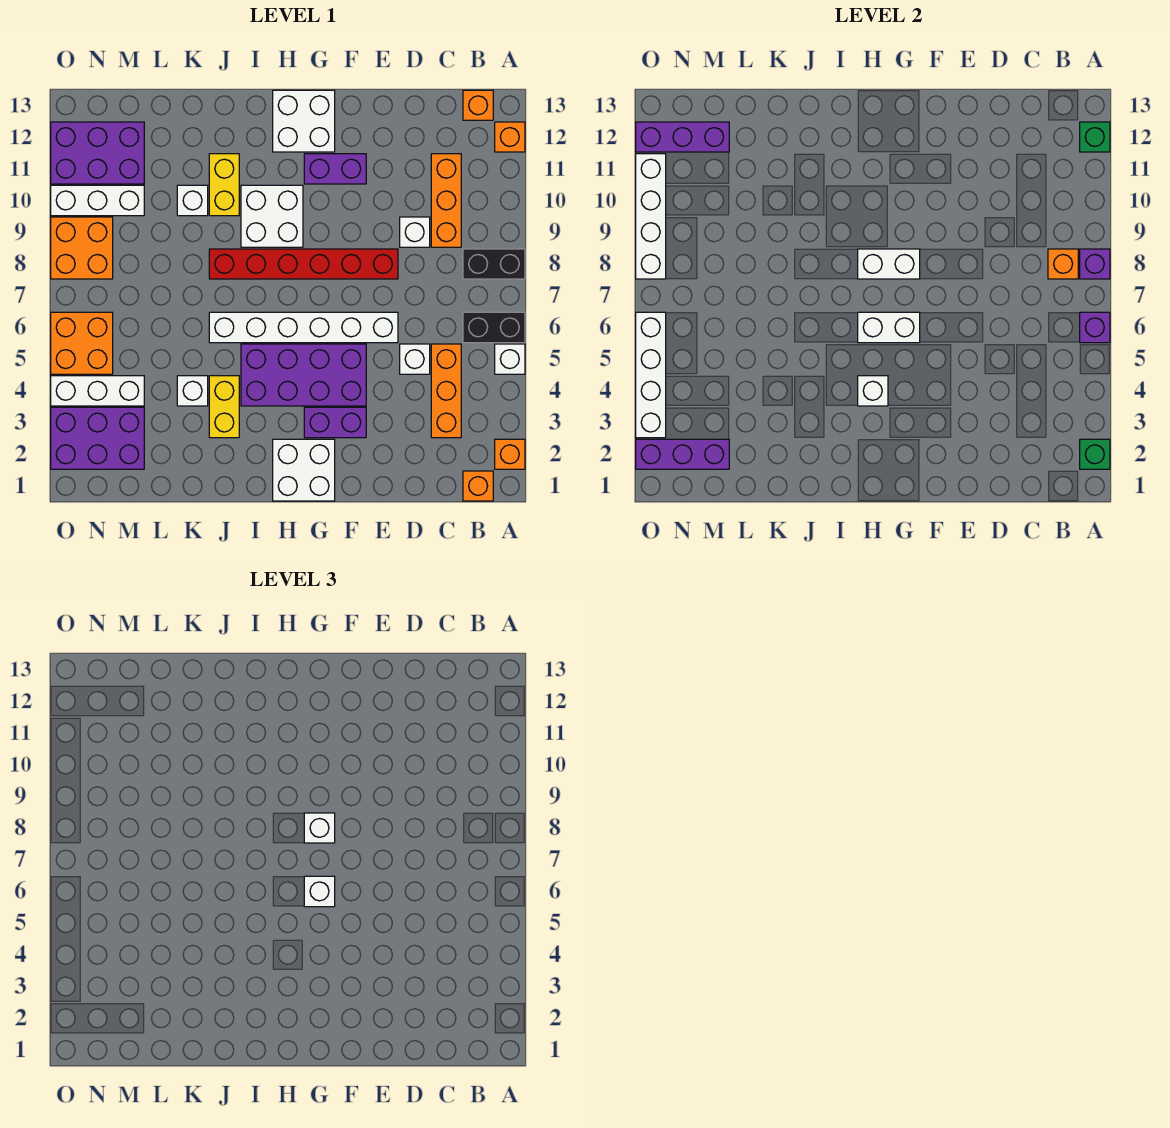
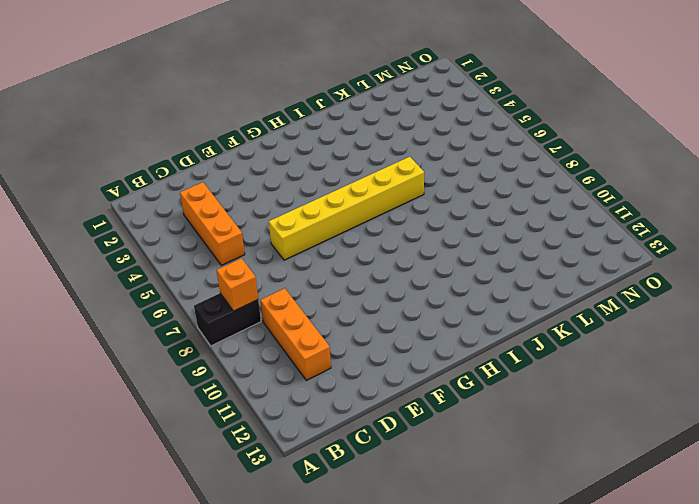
yellow 1x6 brick [269,157,424,260] -> white 1x6 brick [209,312,398,343]
none -> orange 1x1 brick [495,439,525,469]
none -> white 1x1 brick [495,344,525,374]
none -> black 1x2 brick [463,312,525,343]
none -> orange 1x1 brick [495,122,525,152]

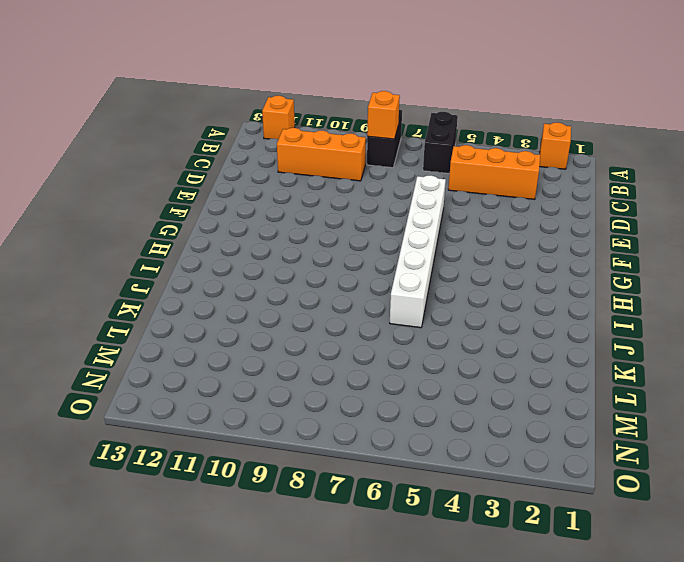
none -> white 1x1 brick [495,344,525,374]
none -> orange 1x1 brick [463,471,493,501]
none -> orange 1x1 brick [463,90,493,120]
none -> white 1x1 brick [400,344,430,374]

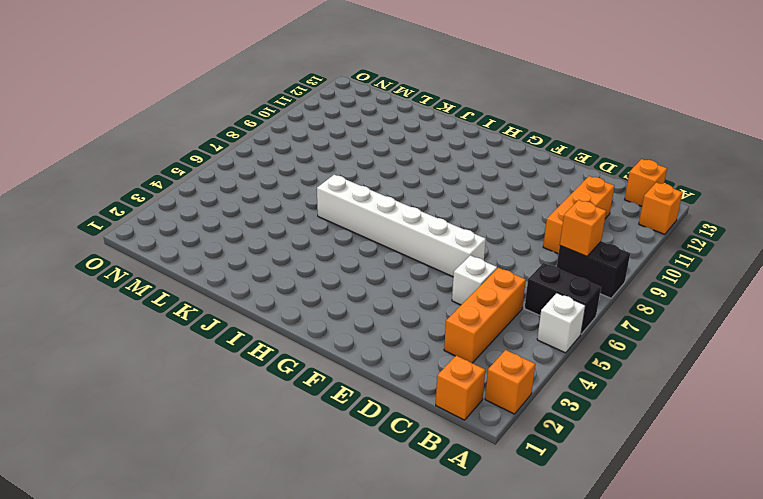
none -> white 1x1 brick [400,217,430,247]
none -> red 1x6 brick [209,249,398,279]
none -> purple 1x2 brick [304,407,366,438]
none -> purple 2x4 brick [241,344,366,406]

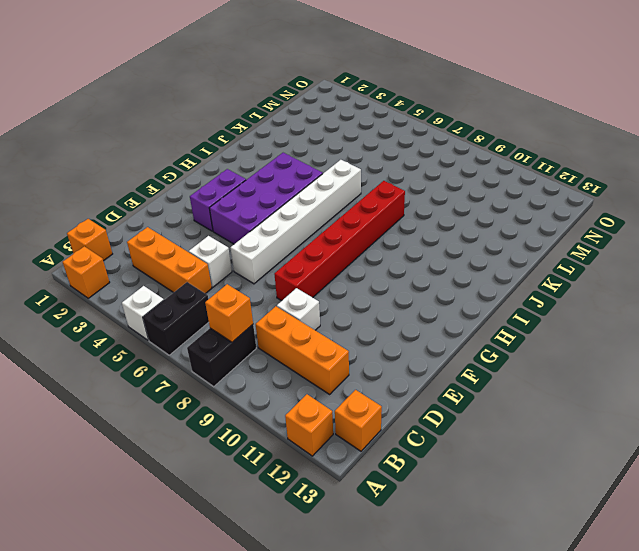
none -> purple 1x2 brick [304,154,366,184]
none -> white 2x2 brick [273,439,335,501]
none -> white 2x2 brick [273,90,335,152]
none -> white 2x2 brick [241,185,303,247]

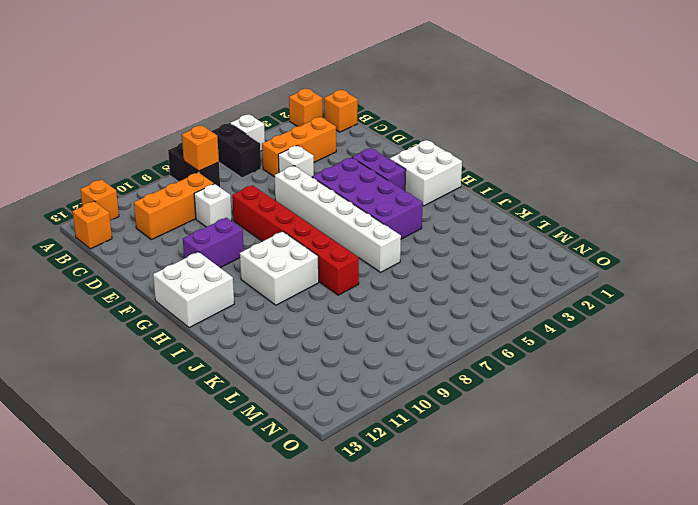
purple 1x2 brick [183,218,244,268] -> purple 1x2 brick turned to [304,154,366,184]
none -> yellow 1x2 brick [209,376,239,438]
none -> yellow 1x2 brick [209,154,239,216]
none -> white 1x1 brick [177,376,208,406]
none -> white 1x1 brick [177,185,208,216]

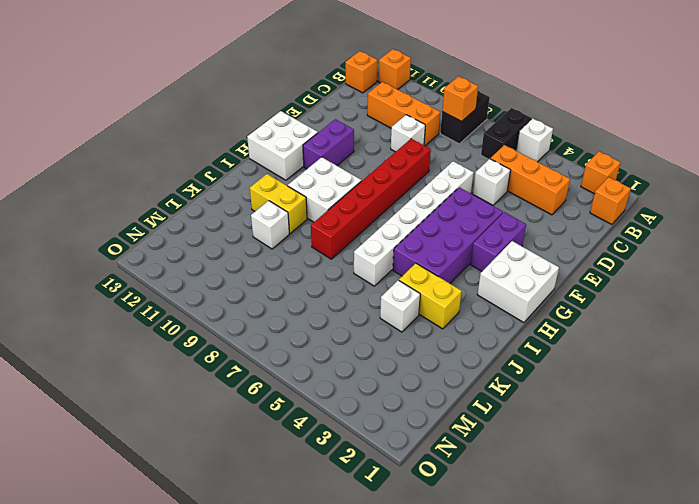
none -> purple 2x3 brick [51,407,144,469]
none -> white 1x3 brick [51,376,144,406]
none -> white 1x3 brick [51,185,144,216]
none -> purple 2x3 brick [51,122,144,184]

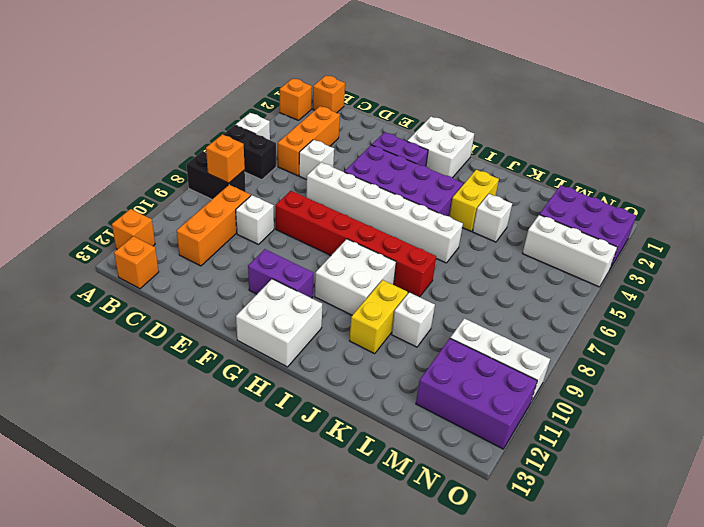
none -> orange 2x2 brick [51,312,113,374]
none -> orange 2x2 brick [51,217,113,279]
none -> green 1x1 brick [1080,439,1110,469]
none -> purple 1x1 brick [1080,312,1110,343]

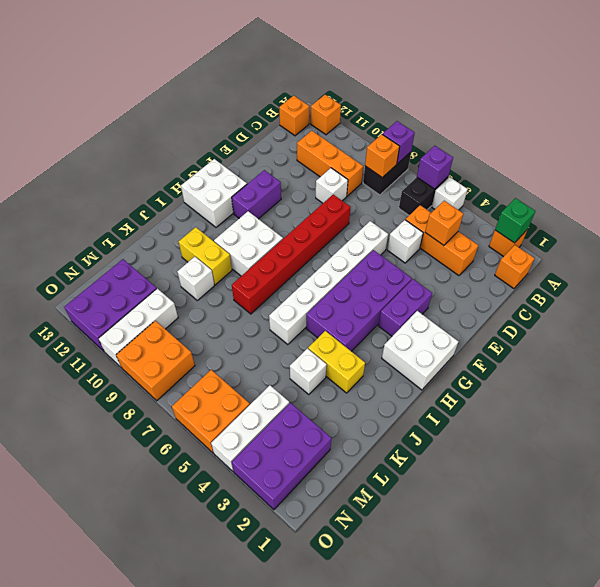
orange 1x1 brick [425,201,463,245] -> none
none -> green 1x1 brick [1080,122,1110,152]
none -> white 1x2 brick [858,312,920,343]
none -> white 1x2 brick [858,249,920,279]
none -> white 1x1 brick [858,376,888,406]

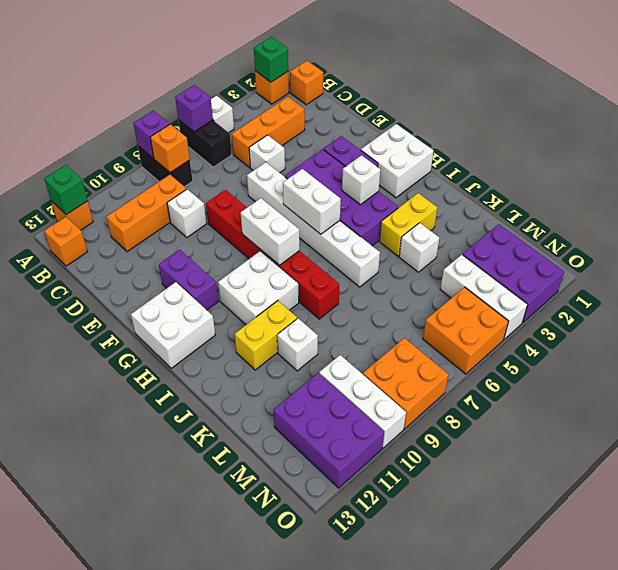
none -> purple 1x3 brick [636,439,729,469]
none -> purple 1x3 brick [636,122,729,152]
none -> white 1x4 brick [636,312,666,438]
none -> white 1x4 brick [636,154,666,279]

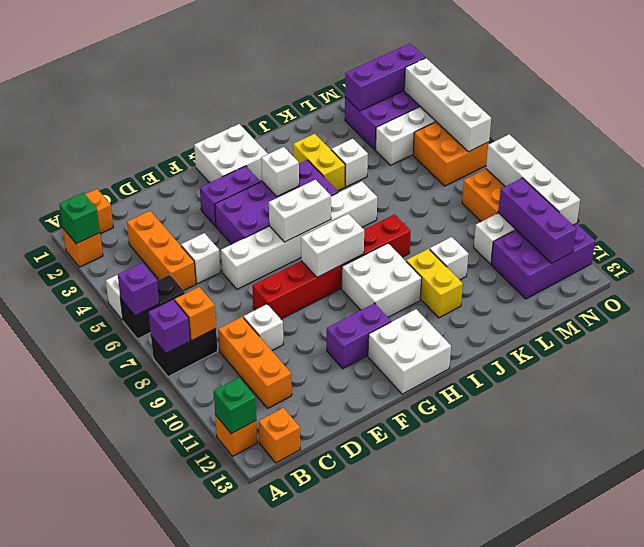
purple 1x3 brick [498,178,576,263] -> purple 1x3 brick turned to [636,122,729,152]
none -> white 1x1 brick [304,876,335,907]
none -> white 1x1 brick [304,813,335,843]

